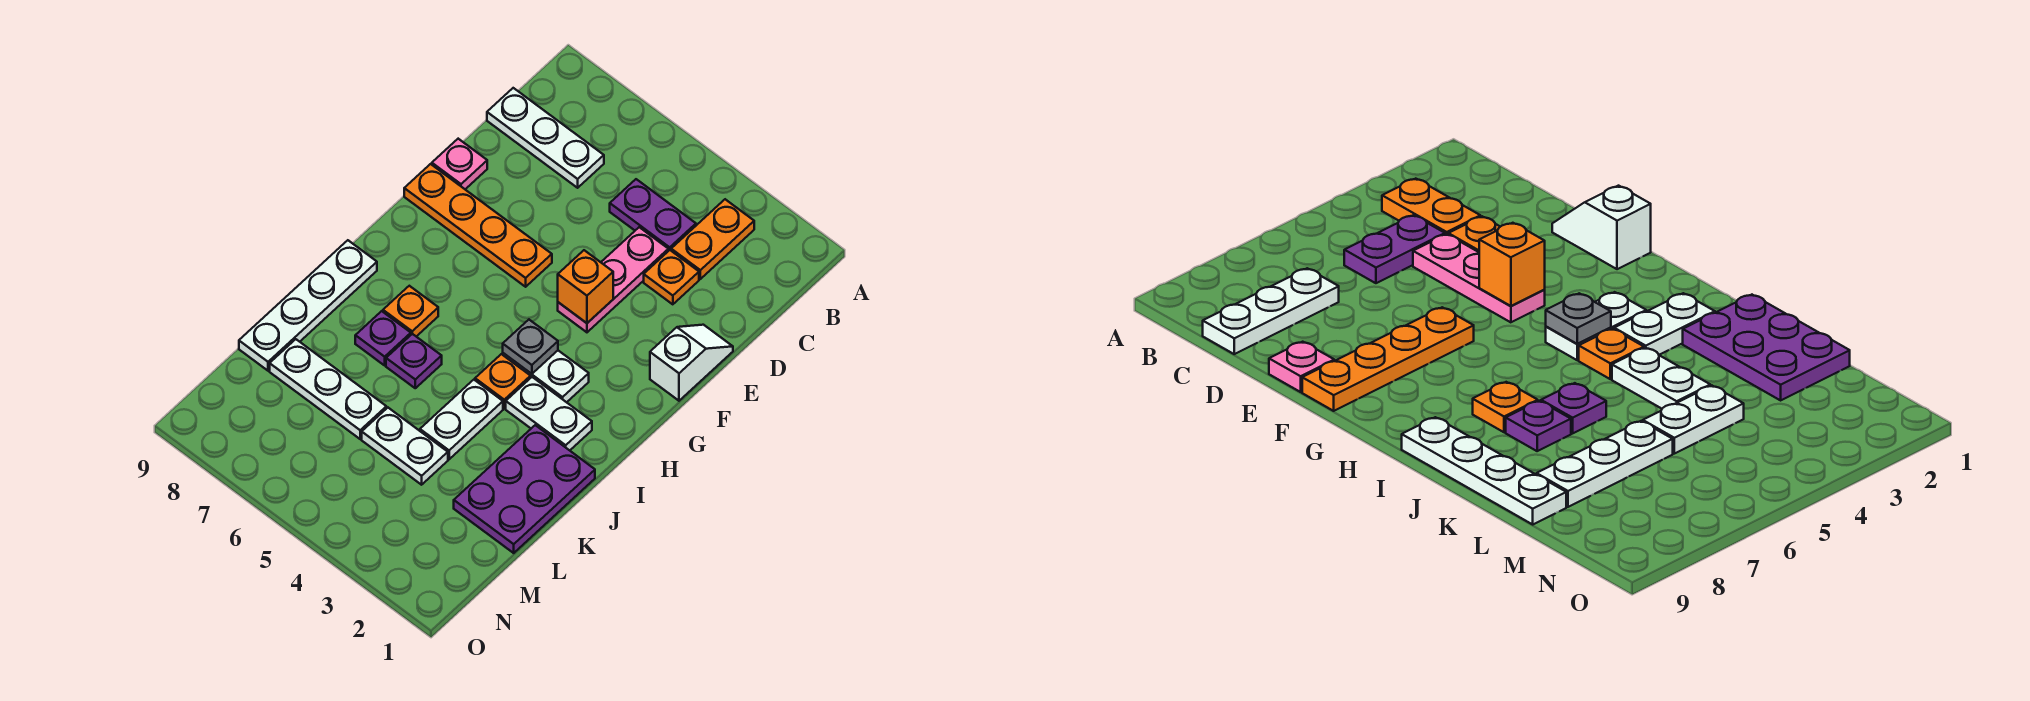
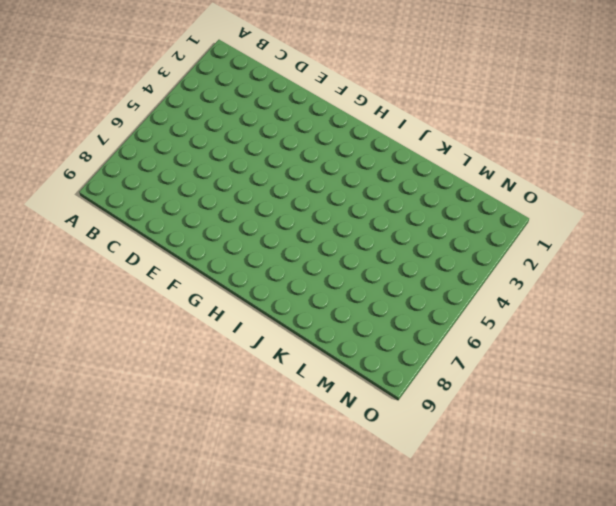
none -> orange 1x2 plate [671,199,754,279]
none -> purple 1x2 plate [610,179,696,251]
none -> white 1x3 plate [487,88,604,188]

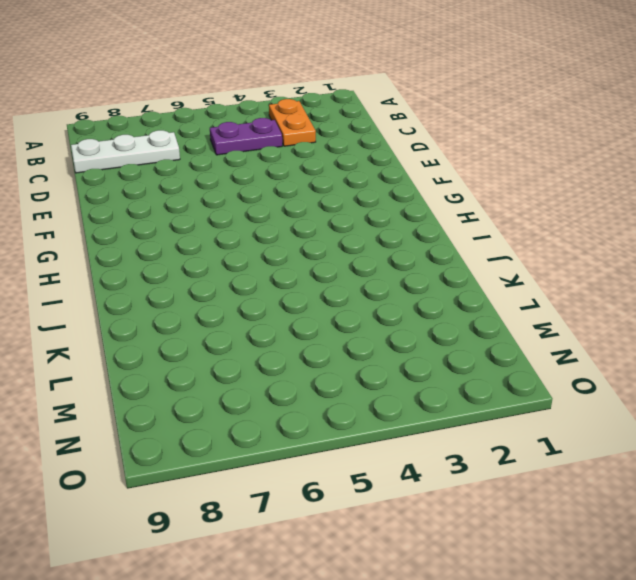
none -> orange 1x1 plate [644,250,699,304]
none -> pink 1x3 plate [558,227,668,332]
none -> white 1x2 slope [650,325,733,401]

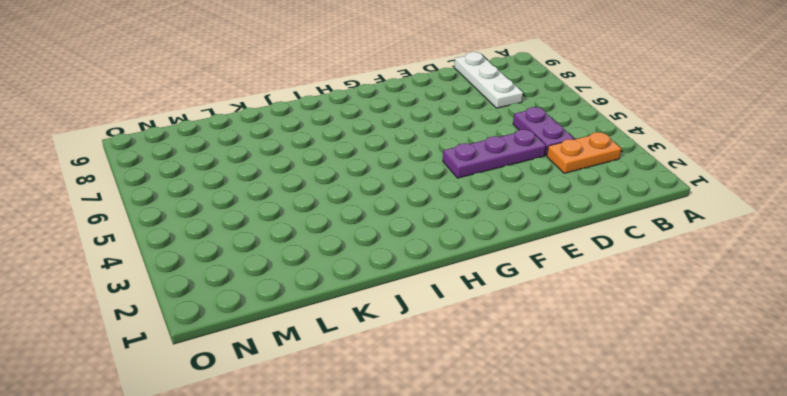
purple 1x3 plate [443,129,546,178] -> pink 1x3 plate [558,227,668,332]
none -> orange 1x1 plate [644,250,699,304]
none -> white 1x2 slope [650,325,733,401]
none -> pink 1x1 plate [432,139,487,189]

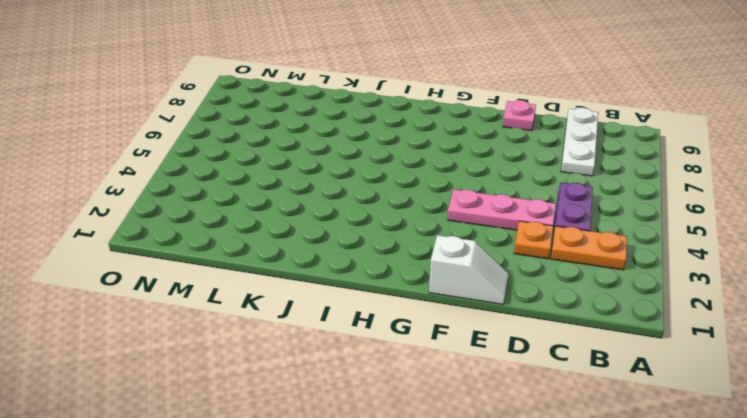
none -> orange 1x4 plate [404,164,552,287]
none -> white 1x2 plate [503,351,589,402]
none -> white 1x2 plate [506,377,592,450]

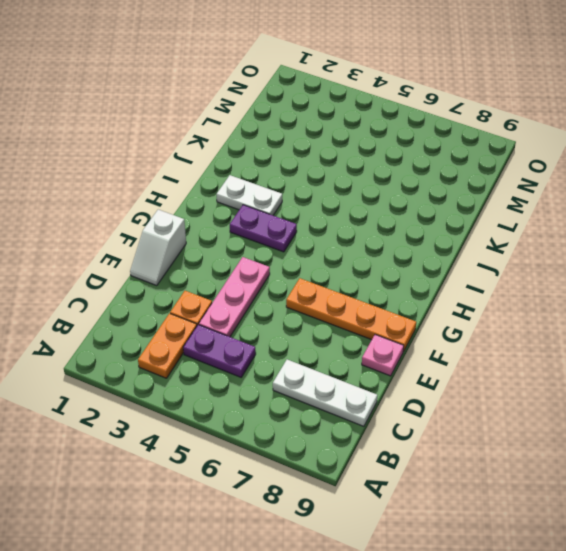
purple 1x2 plate [230,205,297,252] -> white 1x2 plate [503,351,589,402]
none -> orange 1x1 plate [475,354,531,408]
none -> orange 1x1 plate [383,286,438,337]
none -> white 1x4 plate [239,240,377,371]

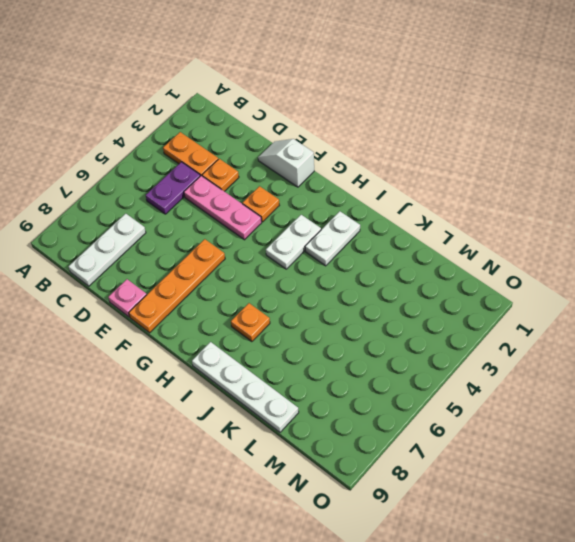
orange 1x1 plate [242,186,279,222] -> orange 1x1 plate moved to [475,354,531,408]
none -> purple 2x3 plate [454,425,595,553]
none -> white 1x2 plate [420,380,503,459]
none -> purple 1x1 plate [386,334,442,388]

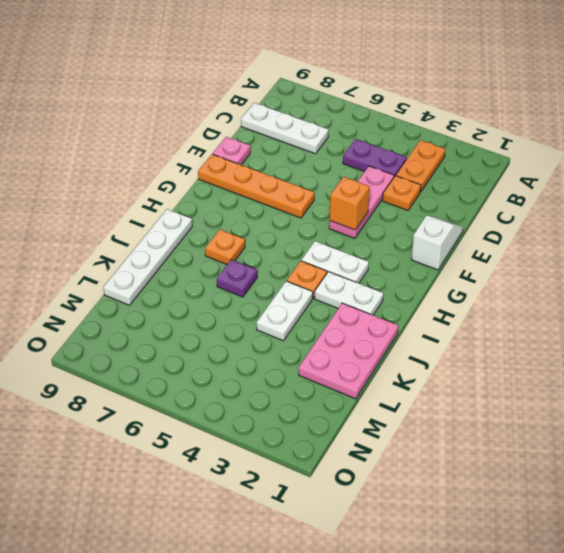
pink 2x3 plate [299,303,398,399] -> purple 2x3 plate [454,425,595,553]
none -> purple 1x1 plate [355,311,411,365]
none -> white 1x2 plate [362,408,448,485]
none -> white 1x3 plate [270,339,386,439]

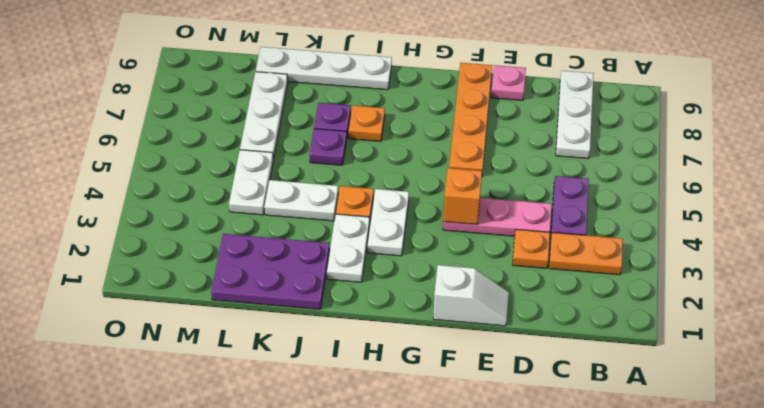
none -> grey 1x1 plate [503,320,558,374]

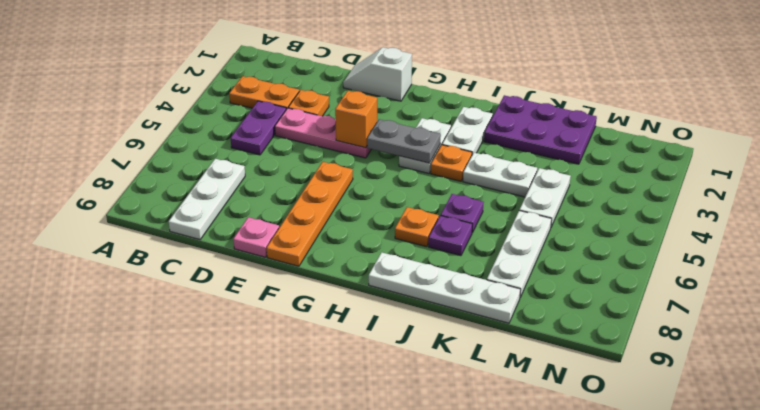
grey 1x2 plate [367,119,441,163] -> grey 1x1 plate [503,320,558,374]

